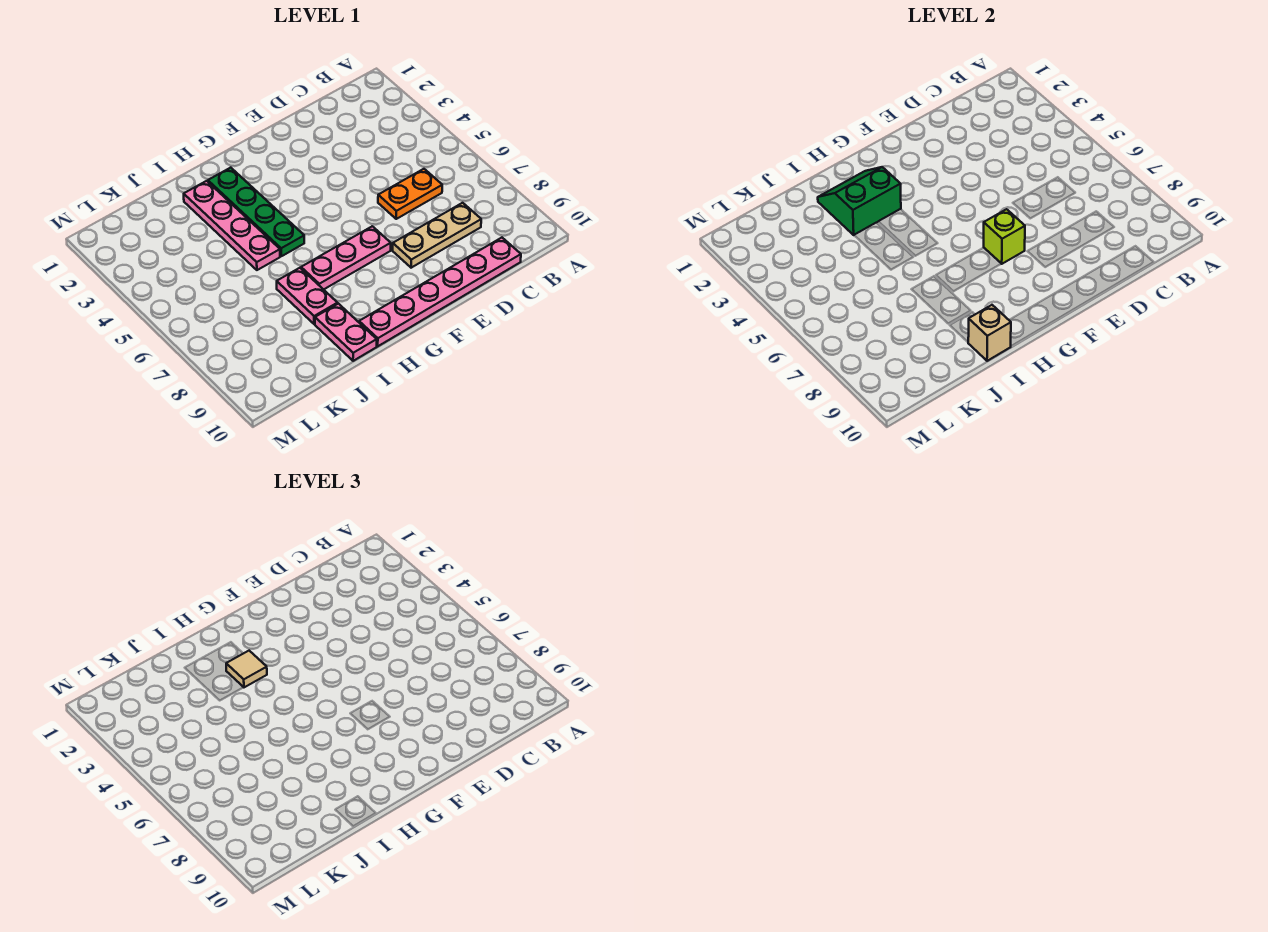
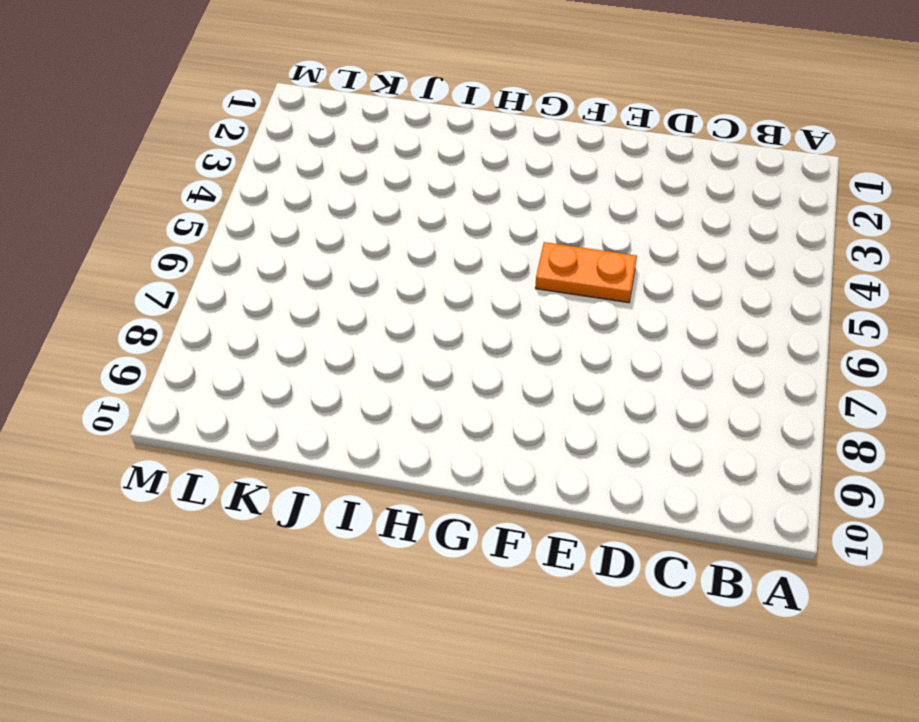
orange 1x2 plate [536,242,637,303] -> orange 1x2 plate moved to [378,169,442,219]
none -> tan 1x3 plate [393,203,481,268]
none -> pink 1x6 plate [359,238,521,346]
none -> pink 1x3 plate [301,226,391,290]

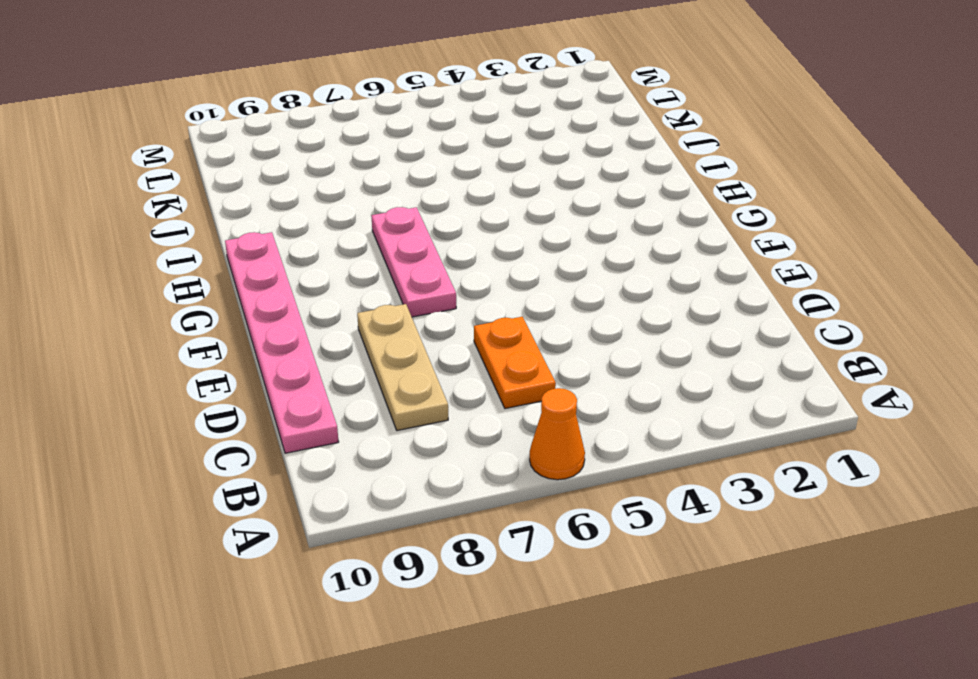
orange 1x1 cone [530,388,585,480] -> none
none -> green 1x4 plate [208,168,304,256]
none -> pink 1x4 plate [184,181,280,270]
none -> pink 1x2 plate [277,268,338,324]

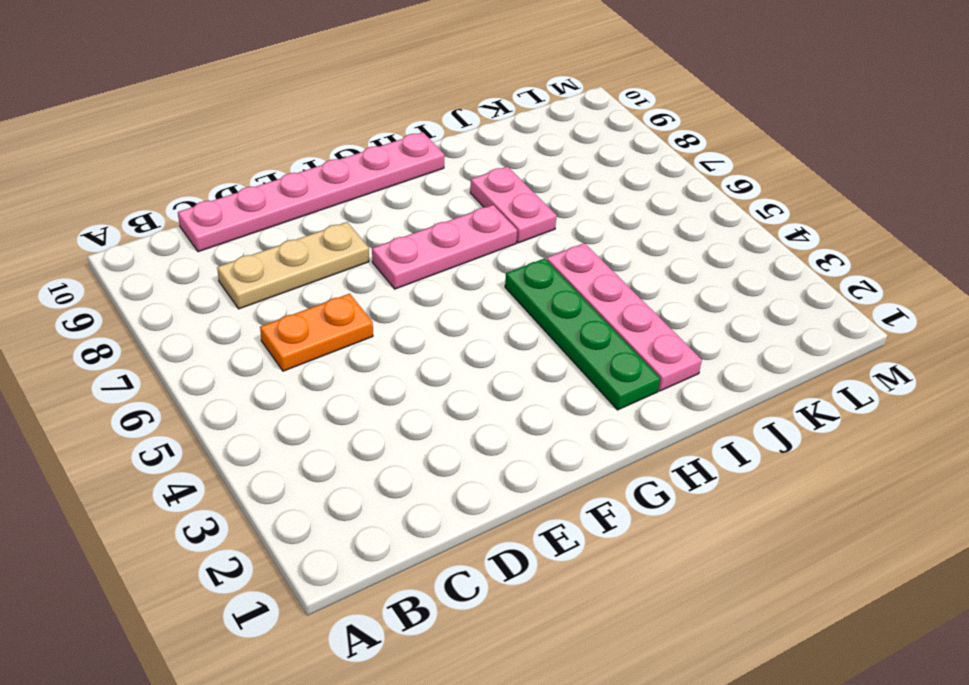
none -> pink 1x2 plate [315,304,377,361]
none -> lime 1x1 brick [984,209,1025,264]
none -> green 2x2 slope [818,167,901,235]

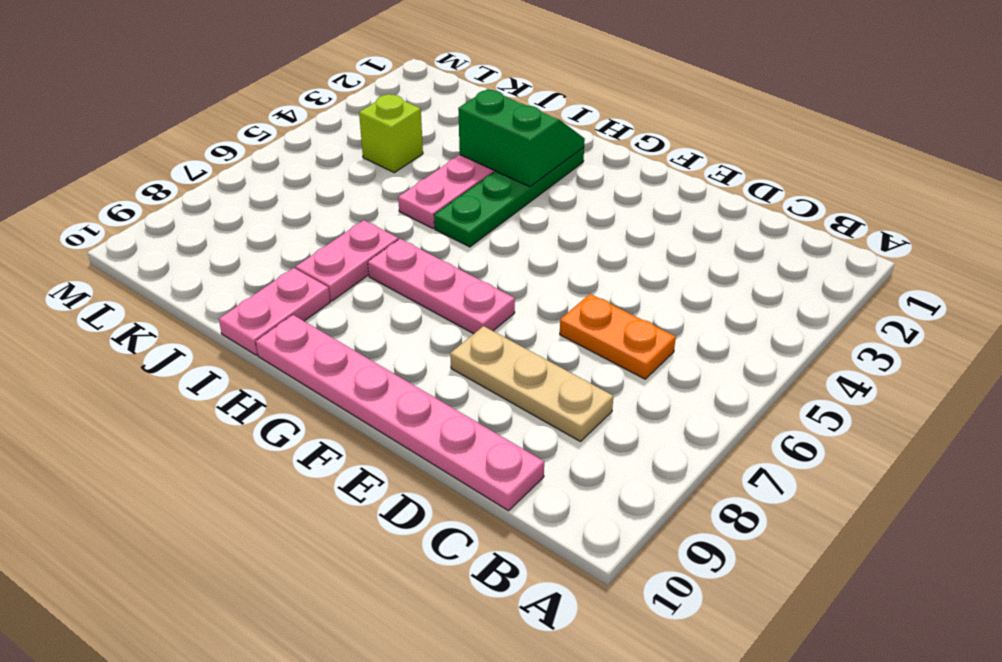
lime 1x1 brick [359,94,423,173] -> lime 1x1 brick moved to [984,209,1025,264]
none -> tan 1x1 brick [968,305,1011,361]
none -> tan 1x1 tile [226,651,267,687]

